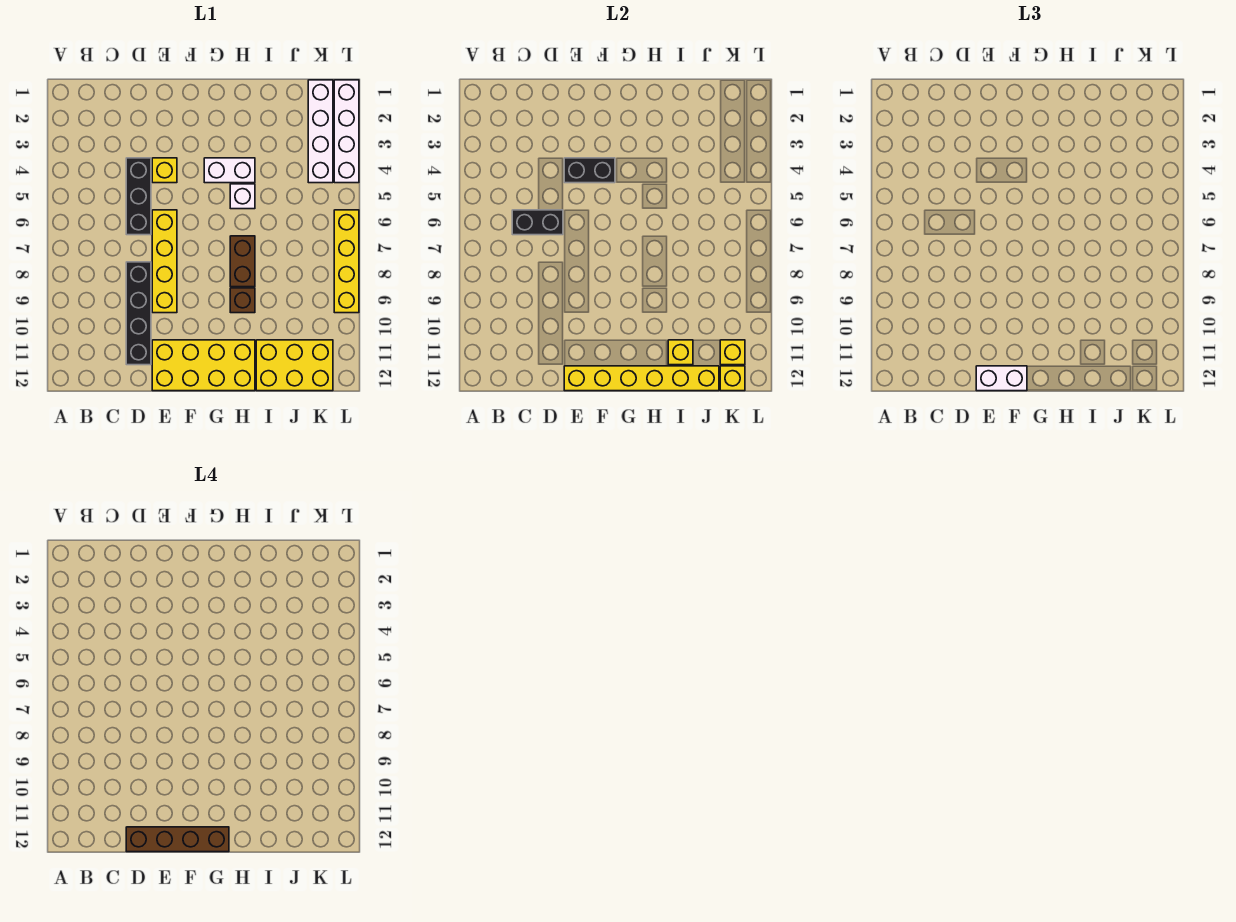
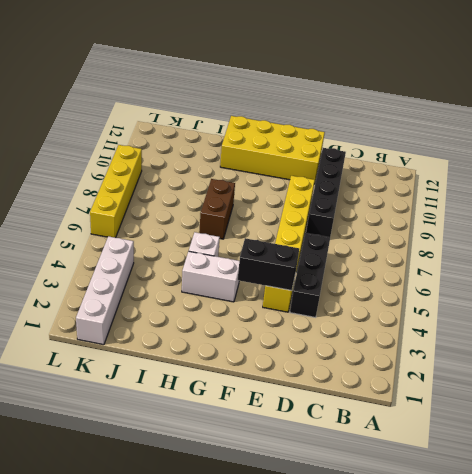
none -> brown 1x1 brick [230,288,255,313]
none -> yellow 2x3 brick [256,340,333,391]
none -> white 1x4 brick [334,80,359,183]

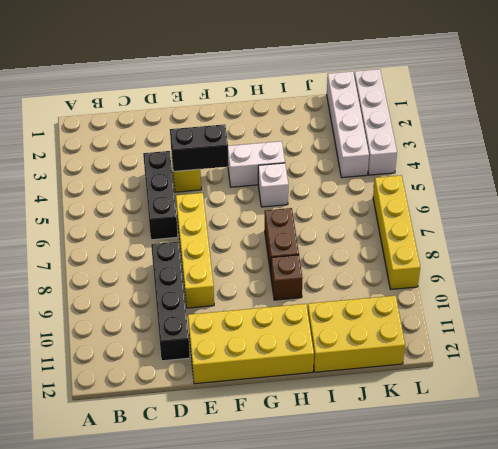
none -> black 1x2 brick [512,210,563,235]
none -> yellow 1x6 brick [564,366,719,391]
none -> yellow 1x1 brick [668,340,693,365]

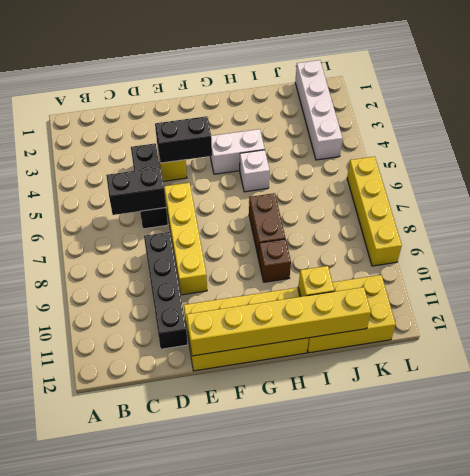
none -> white 1x4 brick [334,80,359,183]
none -> yellow 1x1 brick [720,340,745,365]
none -> yellow 1x1 brick [720,366,745,391]

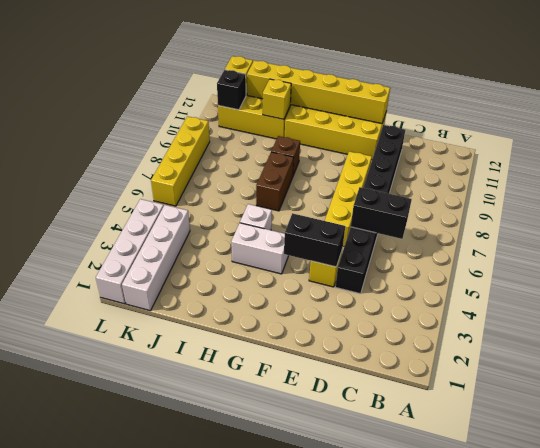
black 1x1 brick [217,70,246,110] -> yellow 1x1 brick [720,340,745,365]
none -> white 1x2 brick [976,366,1027,391]
none -> brown 1x4 brick [126,827,229,852]

